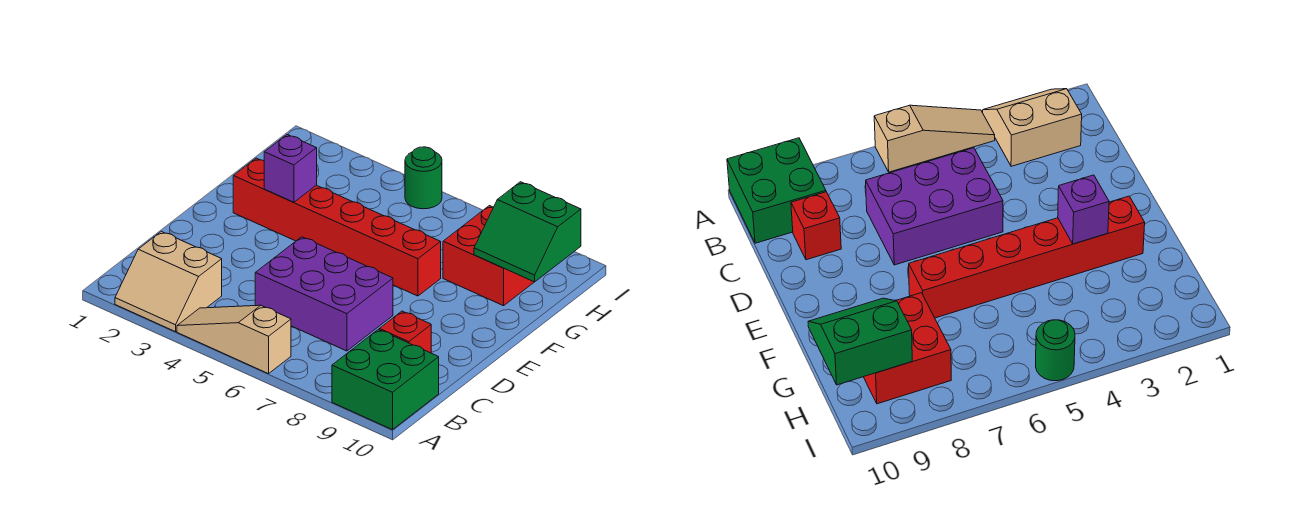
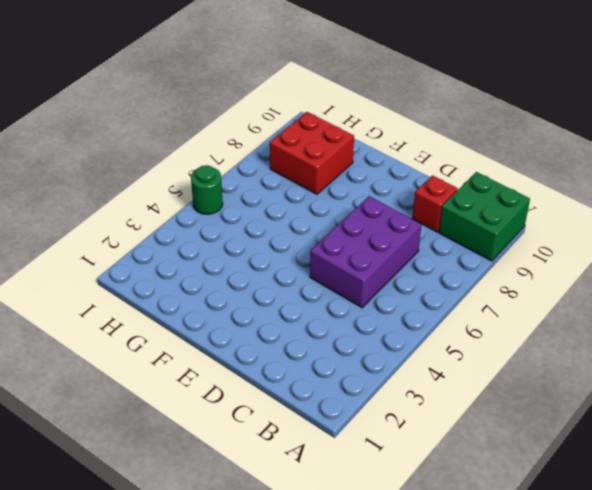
none -> tan 2x2 slope [115,231,222,332]
none -> tan 1x3 slope [177,305,291,374]

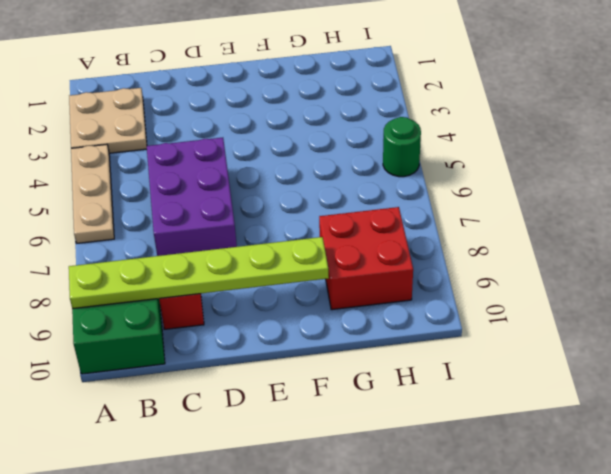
tan 2x2 plate [69,88,147,153] -> tan 2x2 slope [115,231,222,332]
tan 1x3 plate [71,144,114,243] -> tan 1x3 slope [177,305,291,374]
lime 1x6 plate [69,237,329,309] -> none
none -> red 1x6 brick [233,158,441,296]
none -> purple 1x1 brick [264,135,317,202]

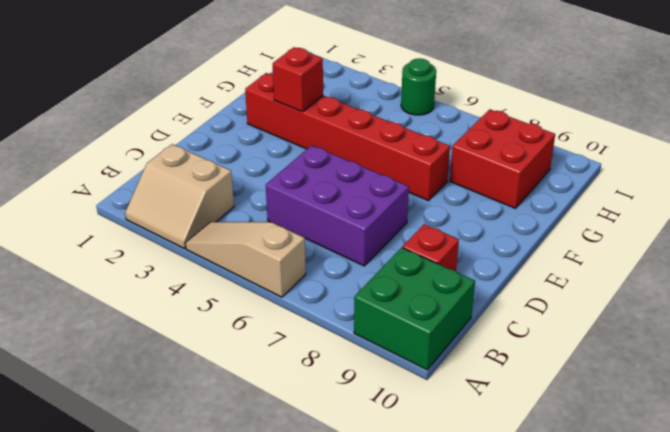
red 1x1 brick [273,47,323,112] -> purple 1x1 brick [264,135,317,202]
none -> green 2x2 slope [474,182,581,282]

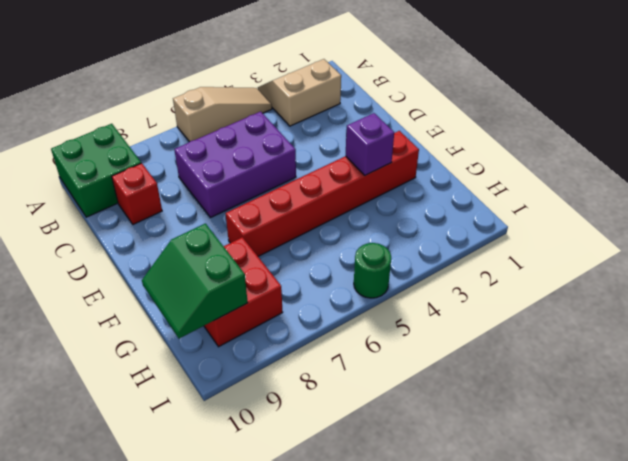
green 2x2 slope [142,224,248,339] -> green 2x2 slope turned to [474,182,581,282]

